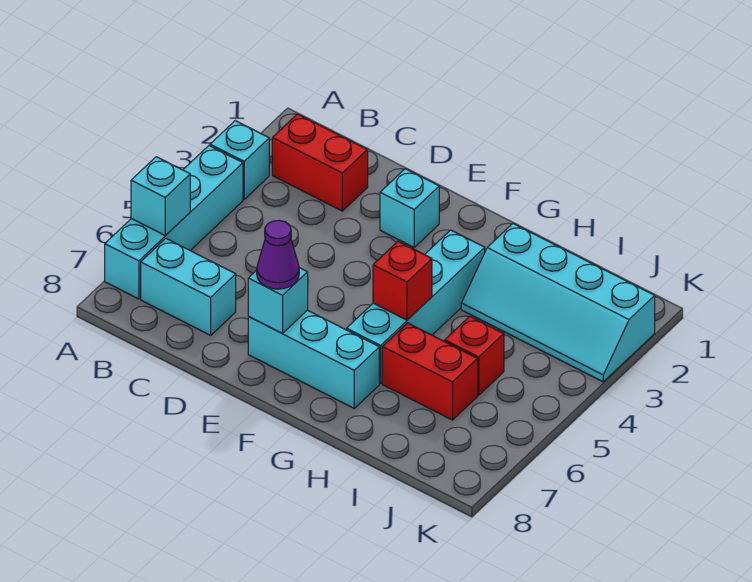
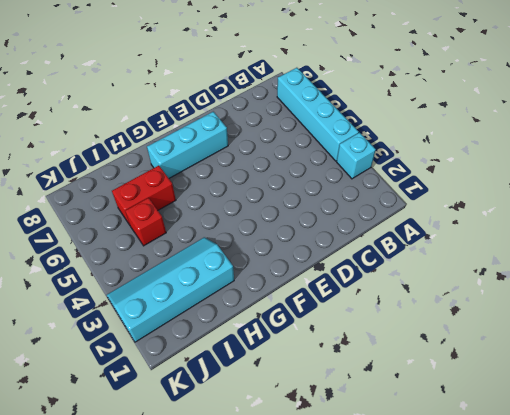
none -> red 1x2 brick [272,114,368,211]
none -> cyan 1x2 brick [141,238,236,335]
none -> cyan 1x1 brick [380,169,439,247]

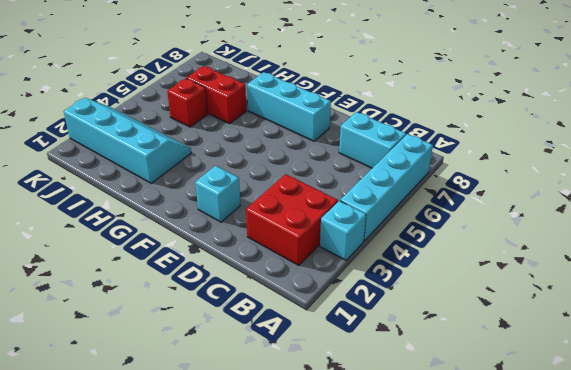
red 2x2 brick [246,174,338,265] -> red 1x2 brick [272,114,368,211]
none -> cyan 1x4 brick [347,230,485,383]
none -> cyan 1x1 brick [131,157,190,236]
none -> cyan 1x1 brick [248,268,308,333]

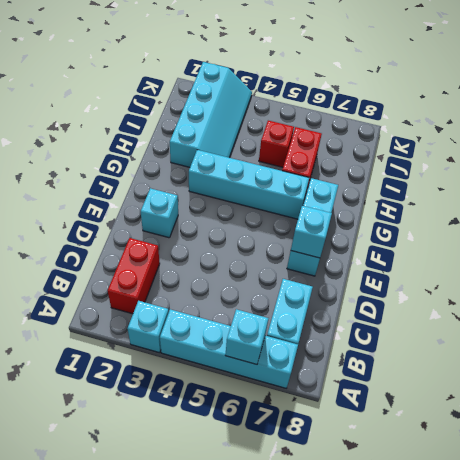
none -> red 1x1 brick [373,241,432,320]
none -> purple 1x1 cone [257,220,299,289]

